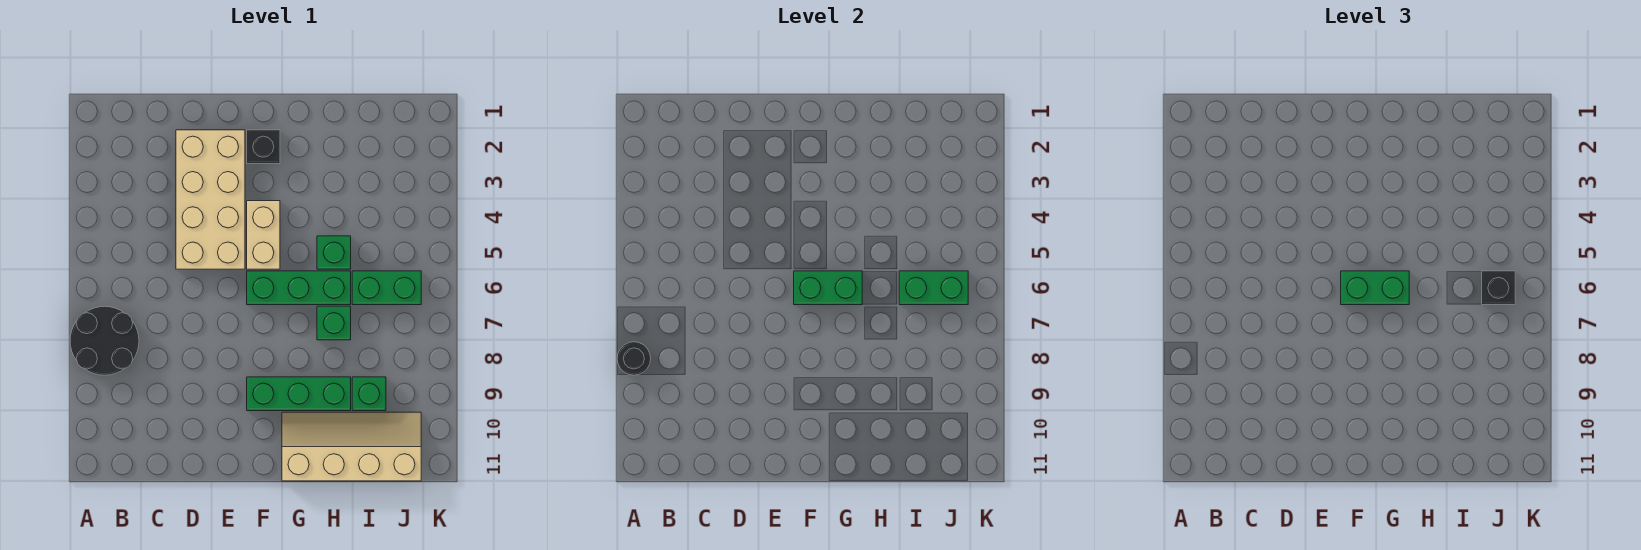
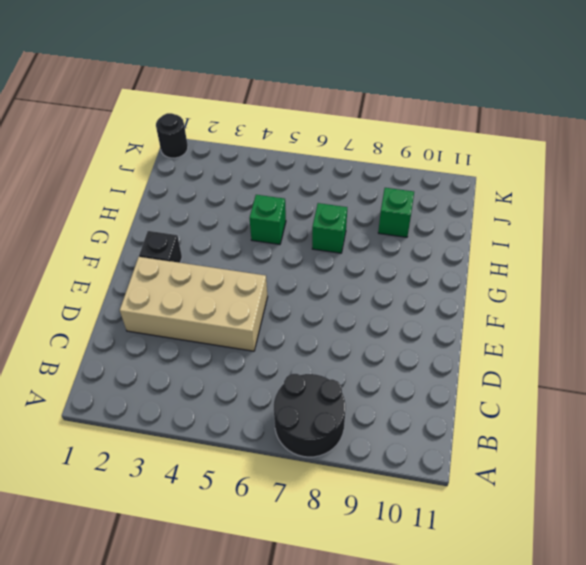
black 1x1 round brick [156,113,188,158] -> black 1x1 round brick moved to [617,342,651,375]
none -> tan 1x2 brick [247,201,280,269]
none -> green 1x3 brick [247,271,351,305]
none -> green 1x3 brick [247,377,351,411]

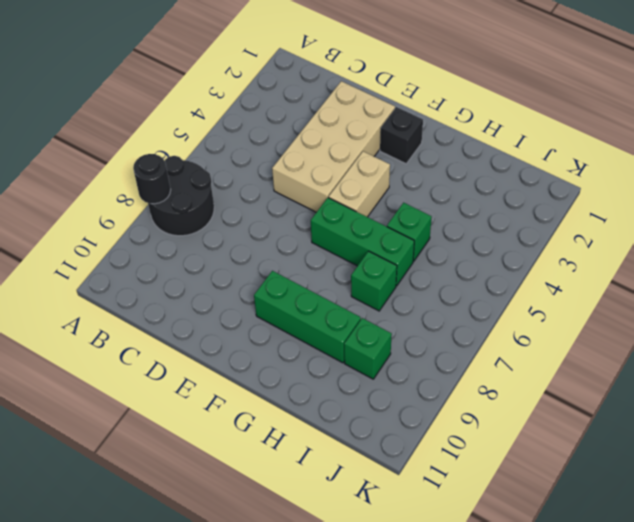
none -> tan 2x4 slope [282,412,421,481]
none -> green 1x2 brick [352,271,421,305]
none -> green 1x2 brick [794,271,862,305]

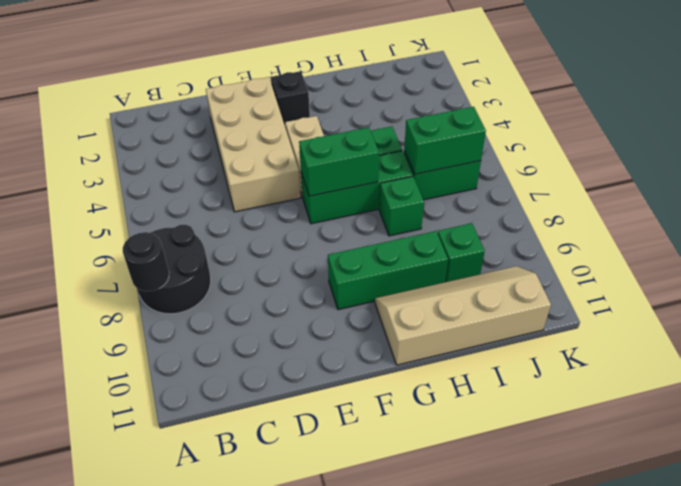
none -> green 1x2 brick [1341,271,1409,305]
none -> black 1x1 brick [1482,271,1515,305]

